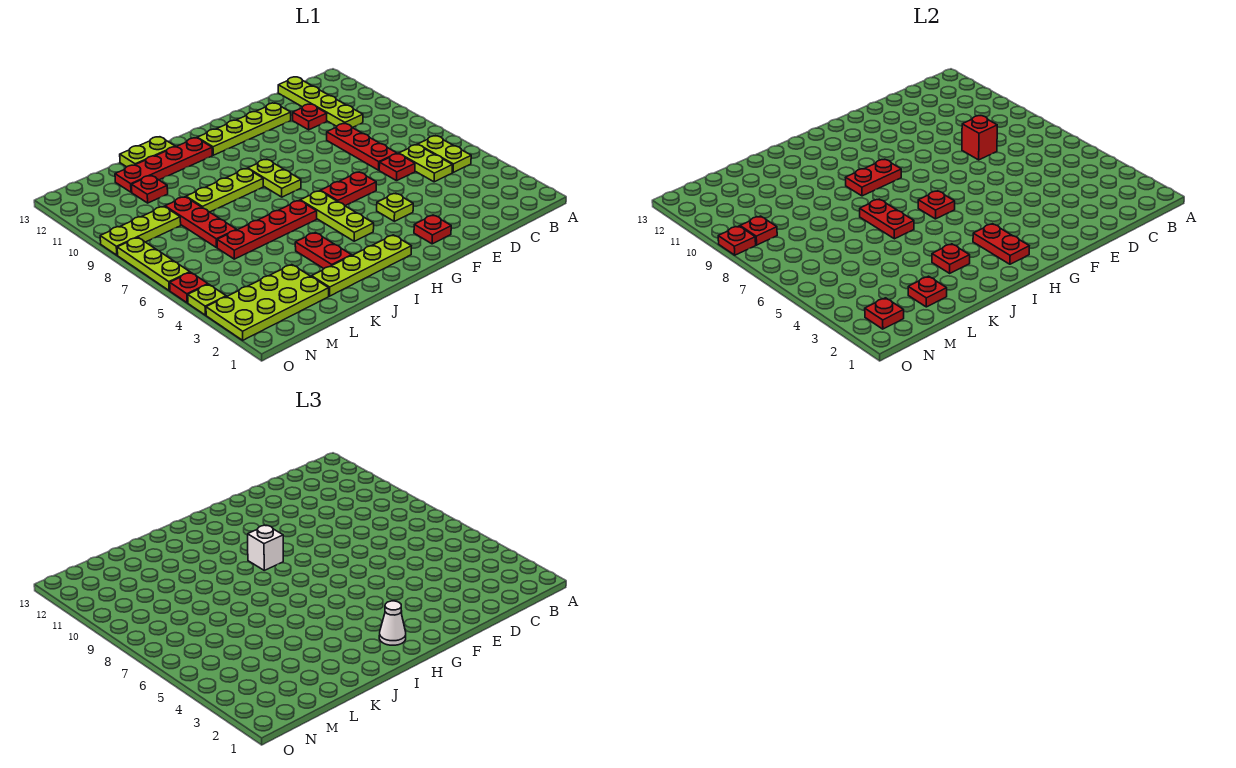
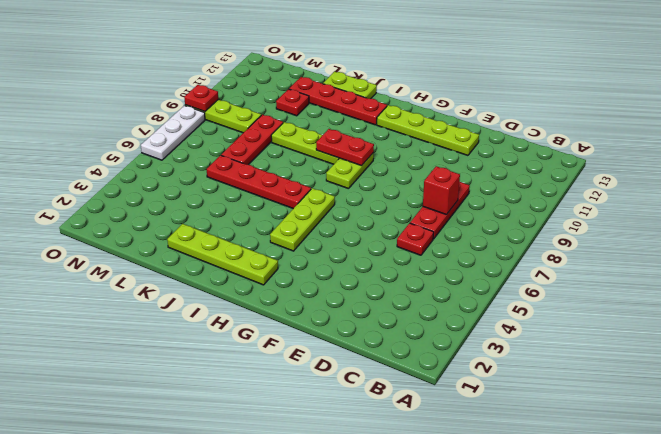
white 1x3 plate [141,106,205,160] -> lime 1x3 plate [117,238,190,291]
none -> lime 1x2 plate [418,136,471,173]
none -> lime 1x2 plate [399,145,452,182]
none -> lime 1x4 plate [278,77,363,128]
none -> red 1x1 plate [293,104,327,130]

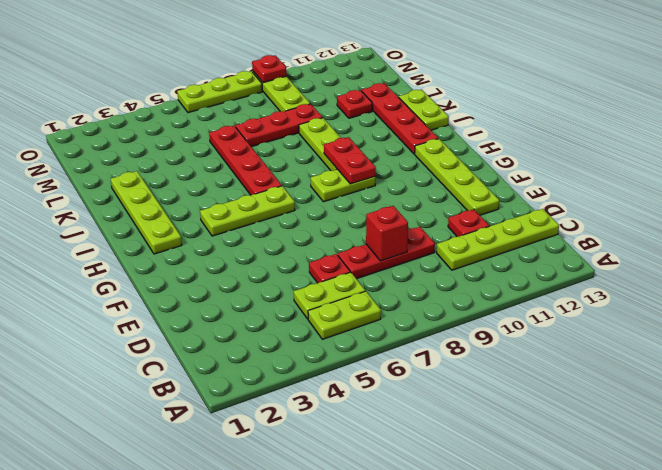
none -> red 1x1 plate [414,215,451,244]
none -> lime 1x1 plate [377,193,413,221]
none -> red 1x2 plate [321,172,376,206]
none -> red 1x2 plate [295,232,352,269]

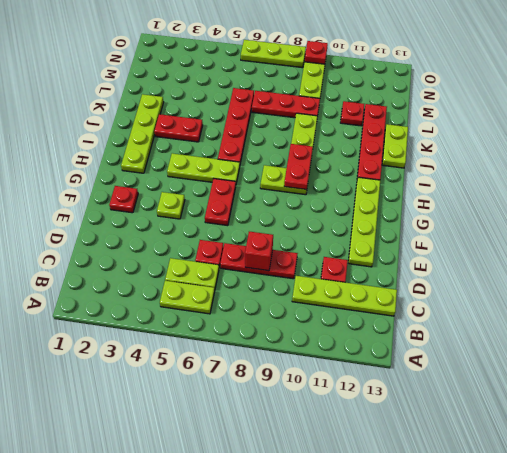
none -> lime 2x4 plate [206,265,329,340]
none -> lime 1x1 plate [188,284,226,315]
none -> red 1x1 plate [170,272,208,303]
none -> red 1x2 plate [973,224,1029,264]

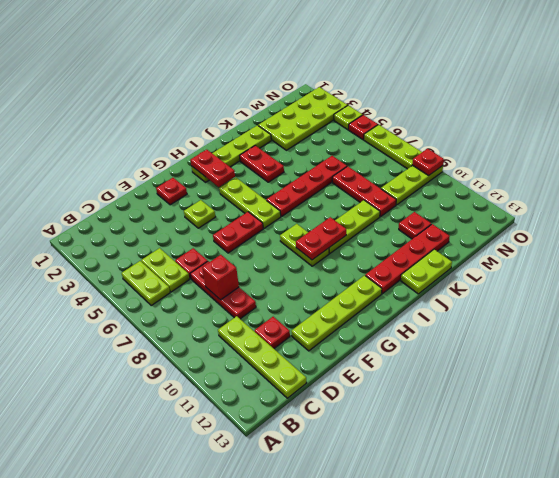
none -> red 1x1 plate [918,191,955,219]
none -> red 1x1 plate [932,244,970,273]
none -> red 1x2 plate [860,199,914,239]
none -> red 1x1 plate [908,276,947,307]

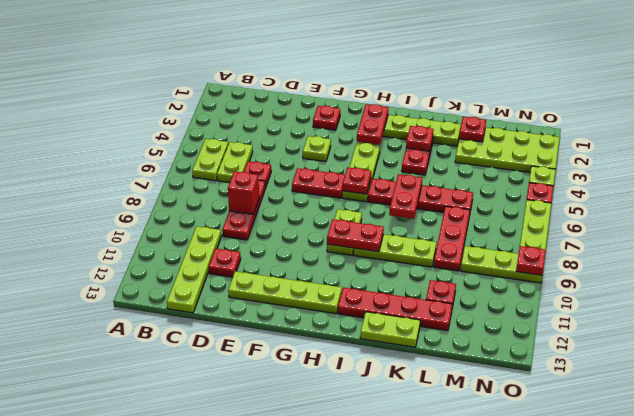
none -> red 1x1 plate [865,298,904,329]
none -> red 1x1 plate [740,216,777,245]
none -> white 1x1 cone [379,601,406,645]
none -> white 1x1 brick [248,525,283,570]

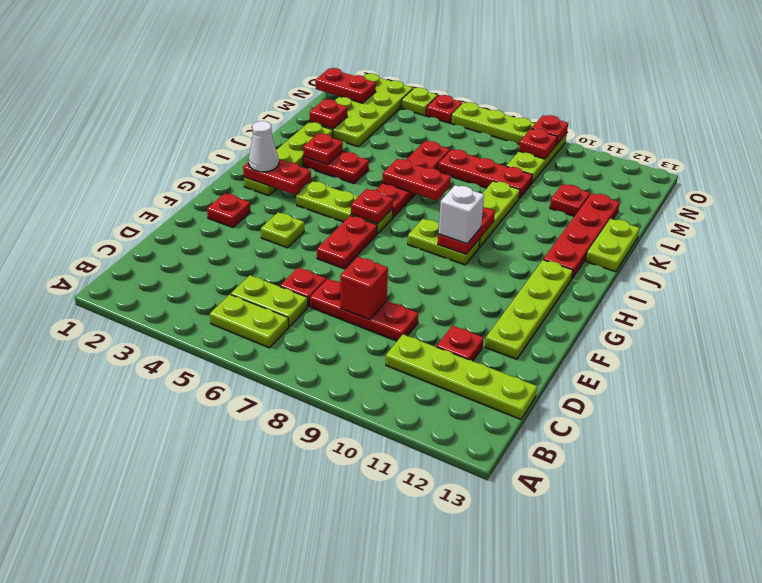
red 1x2 plate [315,68,376,103] -> red 1x1 plate [865,298,904,329]

